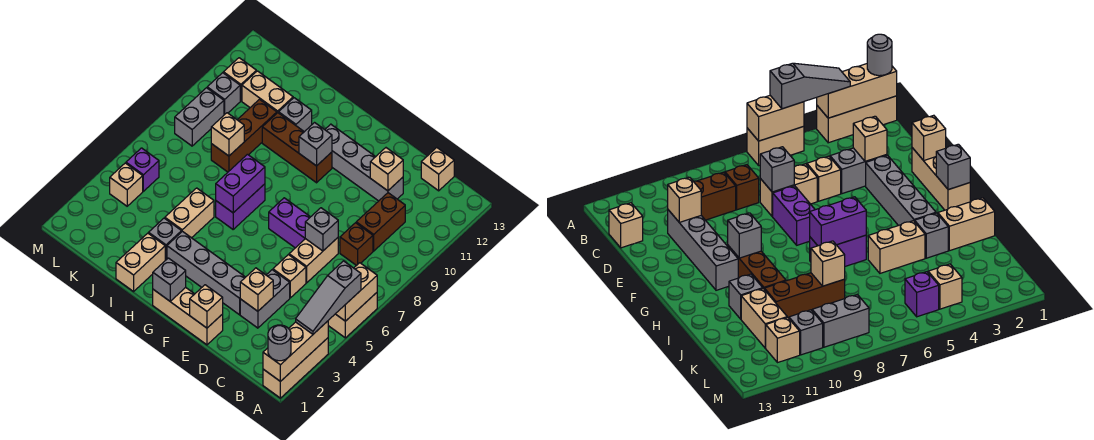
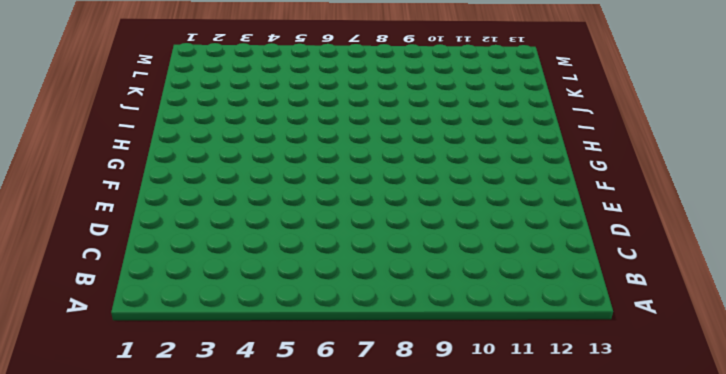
none -> tan 1x3 brick [263,338,328,398]
none -> tan 1x2 brick [328,293,377,338]
none -> brown 1x1 brick [340,223,373,266]
none -> brown 1x2 brick [356,193,405,251]

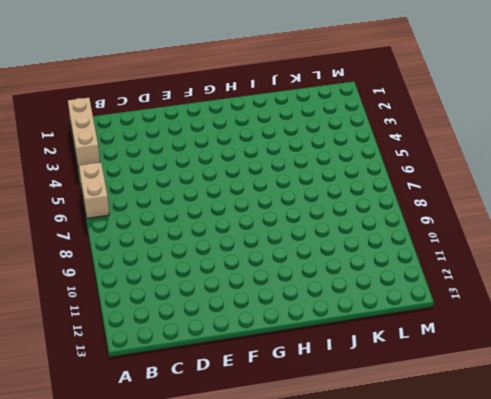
none -> brown 1x1 brick [340,223,373,266]
none -> brown 1x2 brick [356,193,405,251]
none -> tan 1x1 brick [421,148,454,191]
none -> grey 1x2 brick [240,270,290,328]

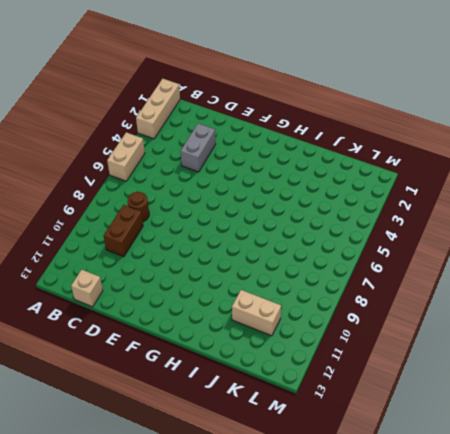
brown 1x1 round brick [128,192,149,222] -> brown 1x1 brick [340,223,373,266]
none -> tan 1x1 brick [273,255,306,298]
none -> tan 1x2 brick [289,238,338,283]
none -> grey 1x4 brick [325,124,403,201]
none -> tan 1x3 brick [153,288,223,345]

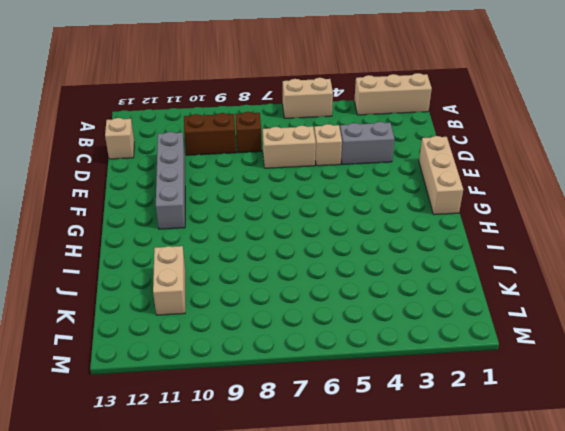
none -> grey 1x4 brick [167,231,245,315]
none -> purple 1x2 brick [269,198,310,248]
none -> brown 1x3 brick [262,113,332,183]
none -> purple 1x2 brick [216,184,265,229]

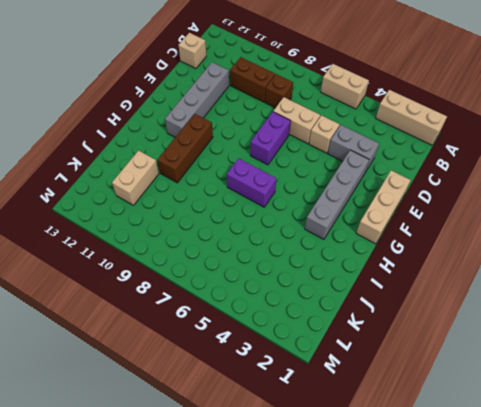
none -> tan 1x2 brick [116,233,165,291]
none -> grey 1x1 brick [149,218,182,260]
none -> tan 1x2 brick [165,188,214,238]
none -> grey 1x1 brick [279,98,312,132]

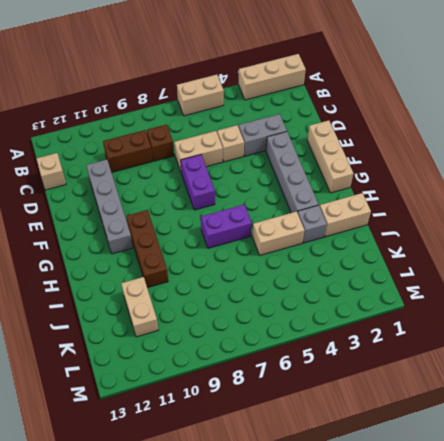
none -> grey 1x1 brick [279,98,312,132]
none -> brown 1x3 brick [211,99,277,172]
none -> tan 1x1 brick [110,163,143,206]
none -> purple 1x1 brick [126,148,159,191]

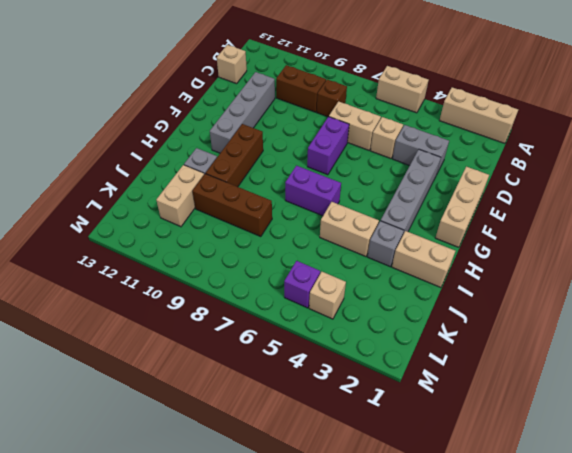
none -> grey 1x2 brick [175,88,224,146]
none -> grey 1x1 brick [207,73,240,115]
none -> tan 1x1 brick [223,58,256,101]
none -> tan 1x3 brick [263,321,328,382]

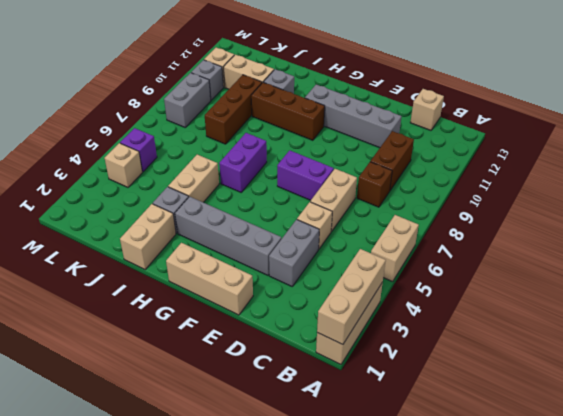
none -> tan 1x2 brick [336,263,377,321]
none -> tan 1x1 brick [240,268,273,311]
none -> grey 1x1 brick [305,208,338,251]
none -> tan 1x1 brick [370,148,403,191]

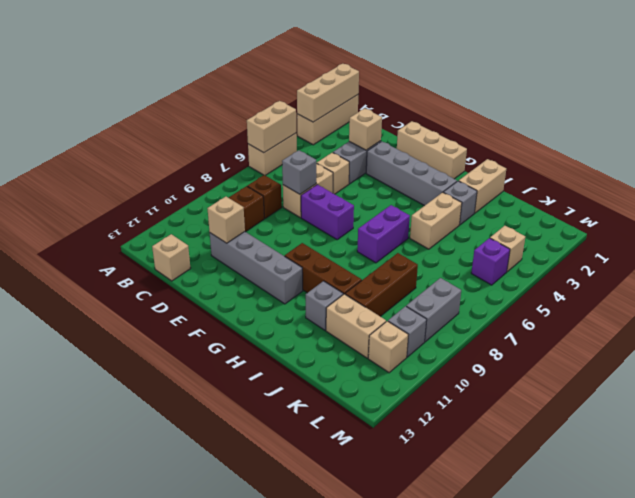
none -> tan 1x1 brick [190,285,223,328]
none -> grey 1x1 brick [153,258,186,301]
none -> grey 1x1 brick [299,123,332,166]
none -> purple 1x2 brick [216,154,265,213]

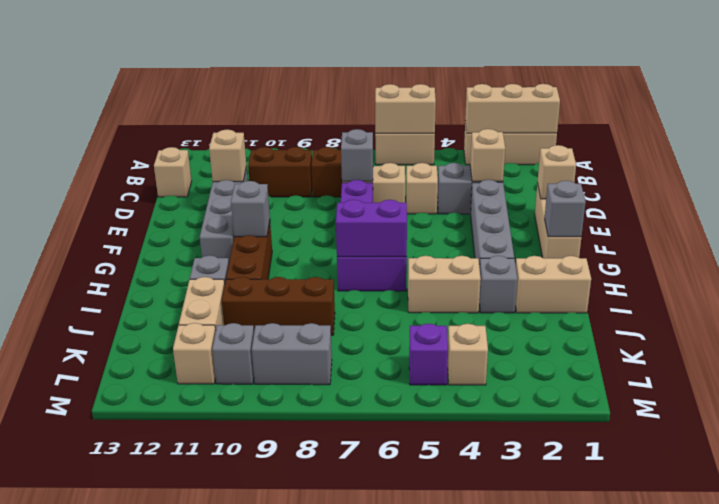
none -> tan 1x1 brick [211,113,244,156]
none -> grey 1x1 round brick [268,325,291,361]
none -> grey 1x3 slope [296,261,361,334]

